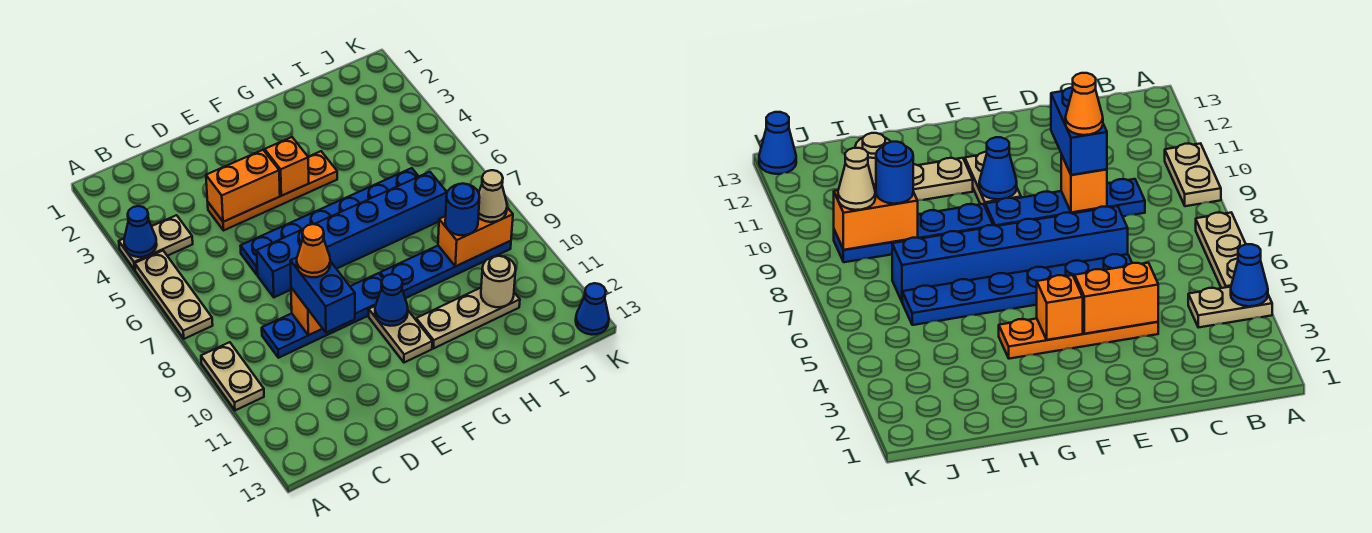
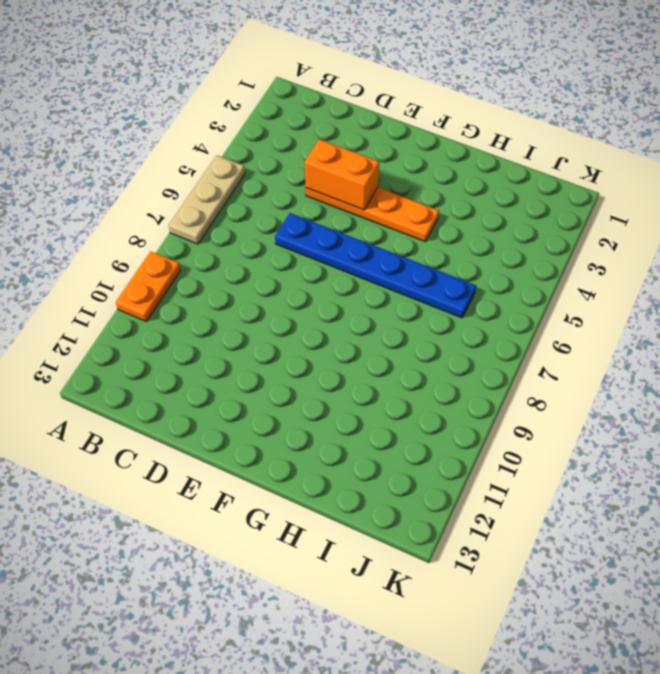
orange 1x2 plate [116,251,181,321] -> tan 1x2 plate [201,342,264,410]
none -> tan 1x2 plate [119,215,193,270]
none -> blue 1x4 plate [262,273,383,358]
none -> blue 1x6 brick [257,172,447,297]

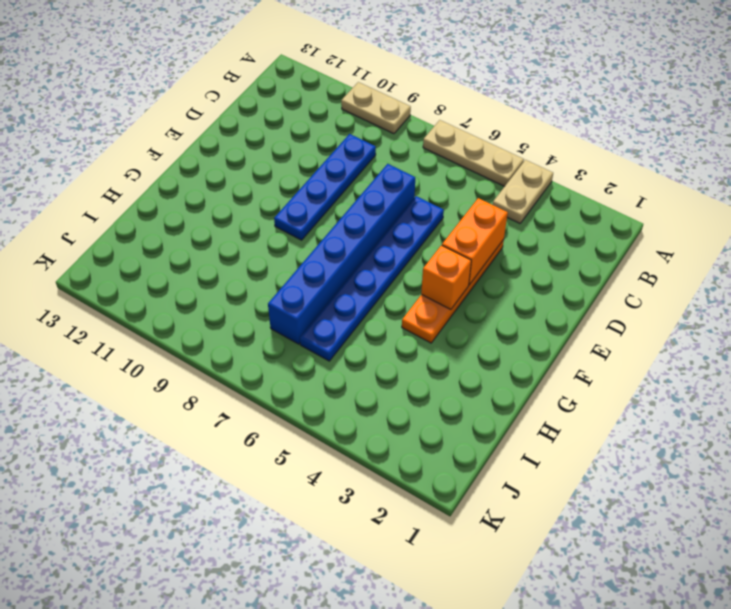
none -> tan 1x2 plate [369,306,432,363]
none -> blue 1x4 plate [380,241,511,298]
none -> tan 1x3 plate [416,288,520,349]

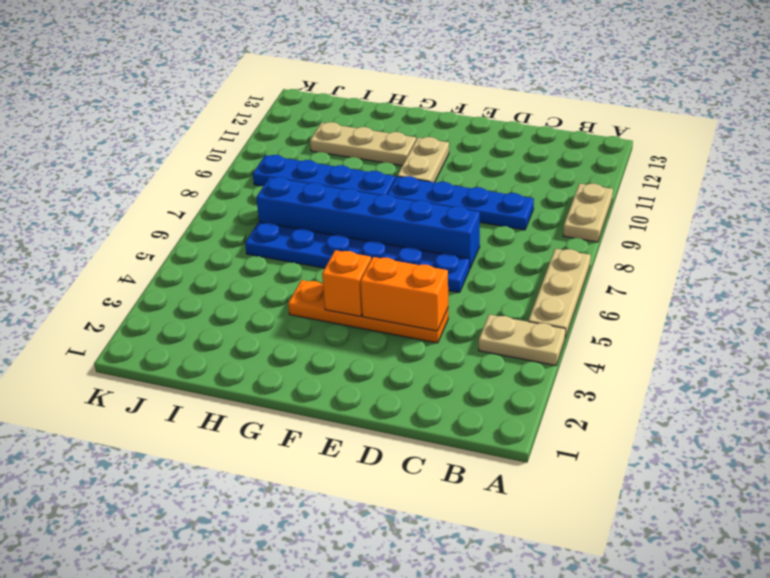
none -> blue 1x1 cone [576,283,609,335]
none -> blue 1x1 cone [124,206,157,257]
none -> orange 1x1 brick [291,288,323,335]

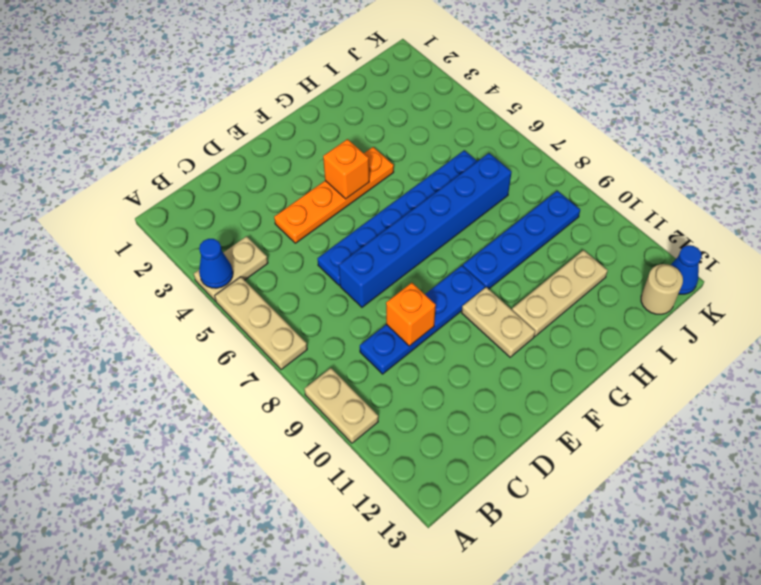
tan 1x1 round brick [641,264,683,314] -> tan 1x1 round brick moved to [481,256,516,307]
none -> orange 1x2 brick [206,150,280,222]
none -> blue 1x1 cone [375,274,408,326]
none -> orange 1x2 brick [438,208,513,266]

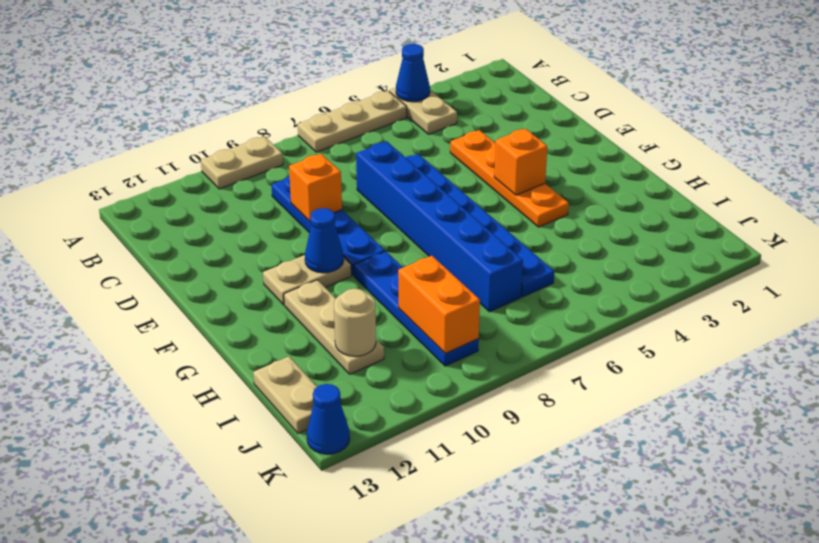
tan 1x2 plate [253,356,317,433] -> none
none -> orange 1x2 brick [206,150,280,222]
none -> blue 1x2 brick [290,258,355,333]
none -> blue 1x1 round brick [445,184,480,235]

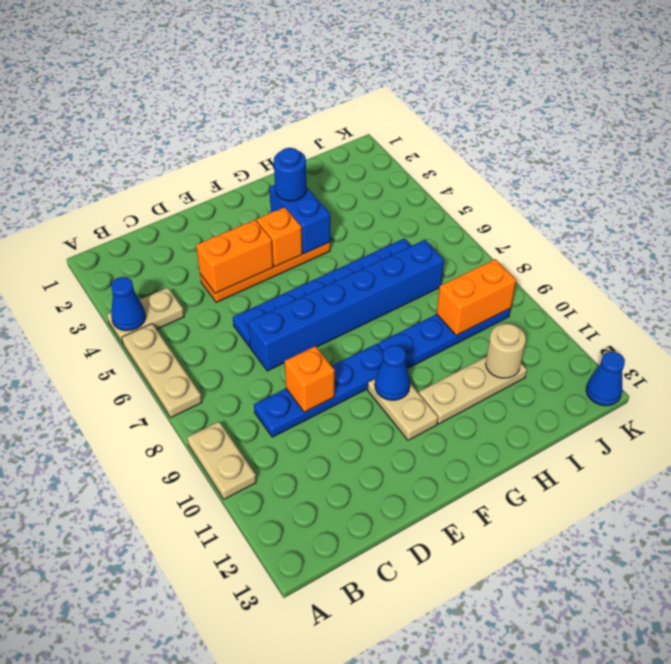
blue 1x2 brick [269,185,330,254] -> blue 1x2 brick moved to [290,258,355,333]
blue 1x1 round brick [274,148,307,201] -> blue 1x1 round brick moved to [445,184,480,235]
none -> tan 1x1 cone [478,170,507,222]
none -> orange 1x1 cone [297,224,330,277]

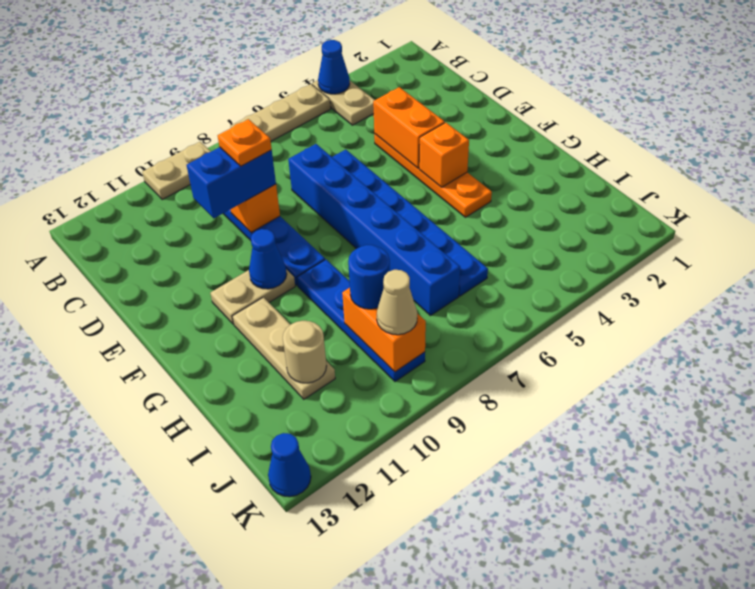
orange 1x1 plate [218,119,272,166] -> orange 1x1 cone [297,224,330,277]

